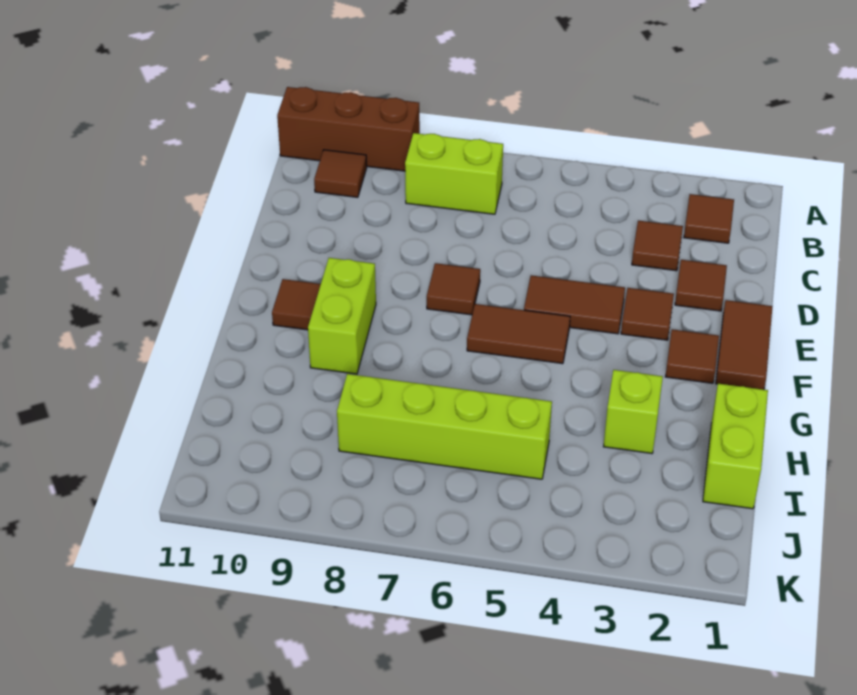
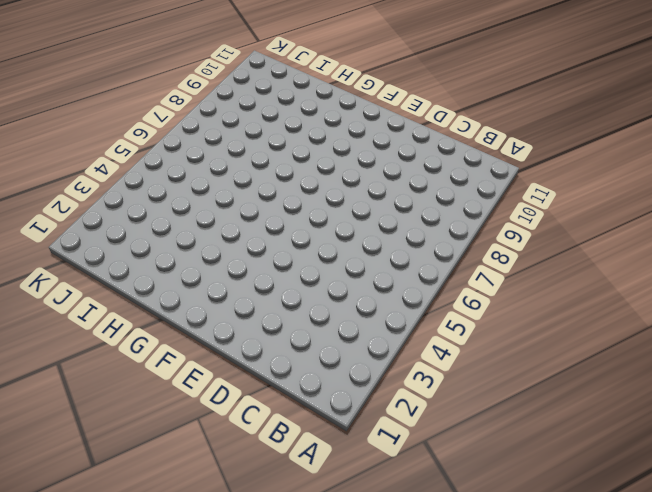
none -> brown 1x3 brick [277,87,420,171]
none -> brown 1x1 tile [684,194,734,243]
none -> lime 1x2 brick [405,133,503,214]

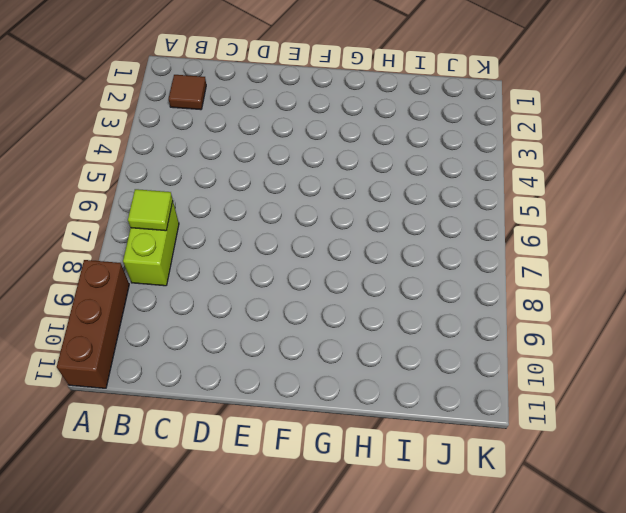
lime 1x1 tile [128,189,173,231] -> none
none -> brown 1x1 tile [314,150,367,197]
none -> brown 1x1 tile [632,221,683,271]
none -> brown 1x1 tile [675,260,727,311]

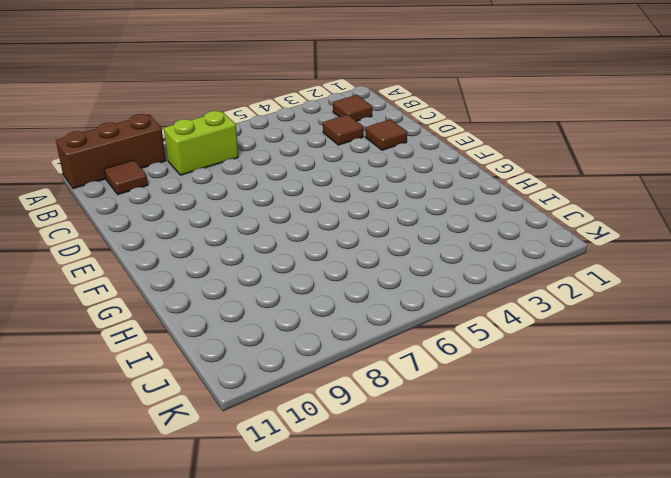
none -> brown 1x2 tile [716,300,773,390]
none -> brown 1x1 tile [621,288,674,340]
none -> brown 1x2 tile [524,275,625,334]

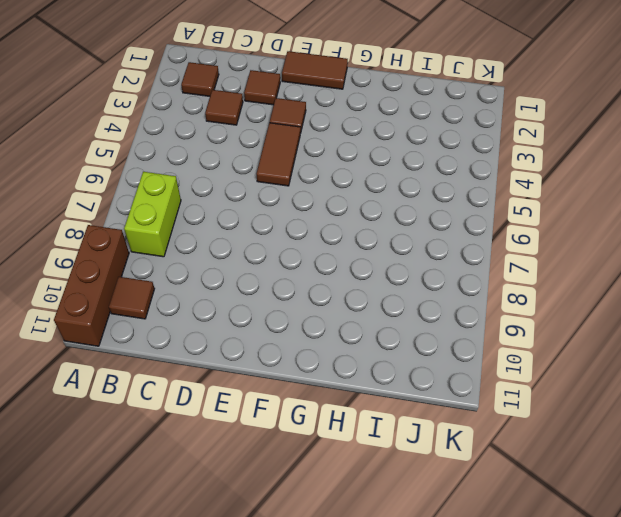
none -> brown 1x1 tile [427,263,480,315]
none -> brown 1x1 tile [665,329,719,383]
none -> brown 1x2 tile [467,304,570,364]

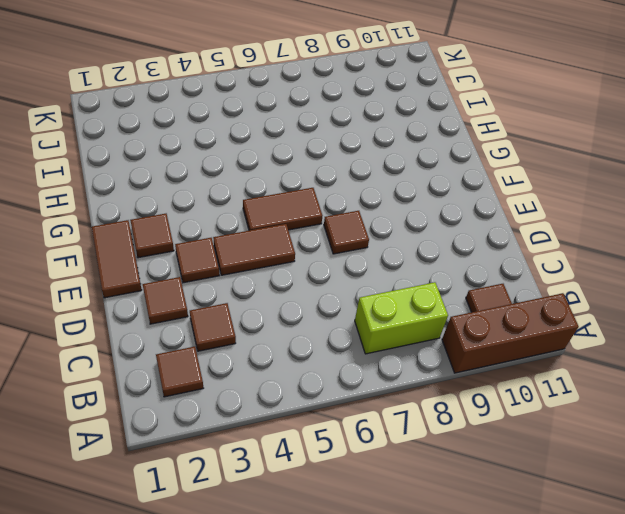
none -> lime 1x2 brick [308,258,376,374]
none -> brown 1x1 tile [272,279,321,330]
none -> lime 1x2 brick [703,384,768,509]

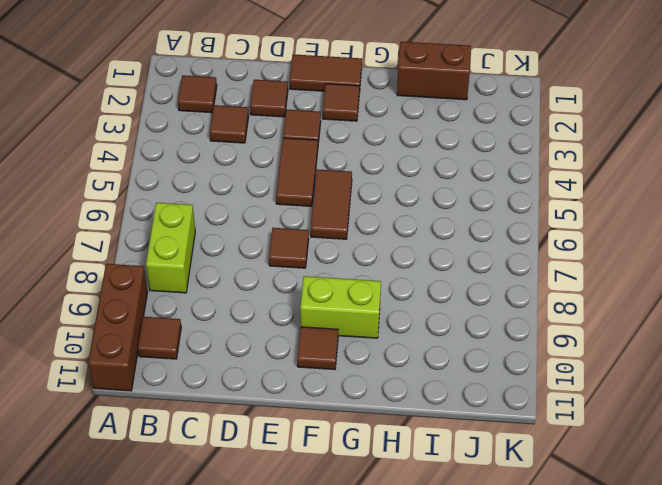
brown 1x2 brick [397,42,471,100] -> lime 1x2 brick [703,384,768,509]
none -> lime 1x1 brick [603,370,663,454]
none -> lime 1x4 brick [337,374,552,479]

